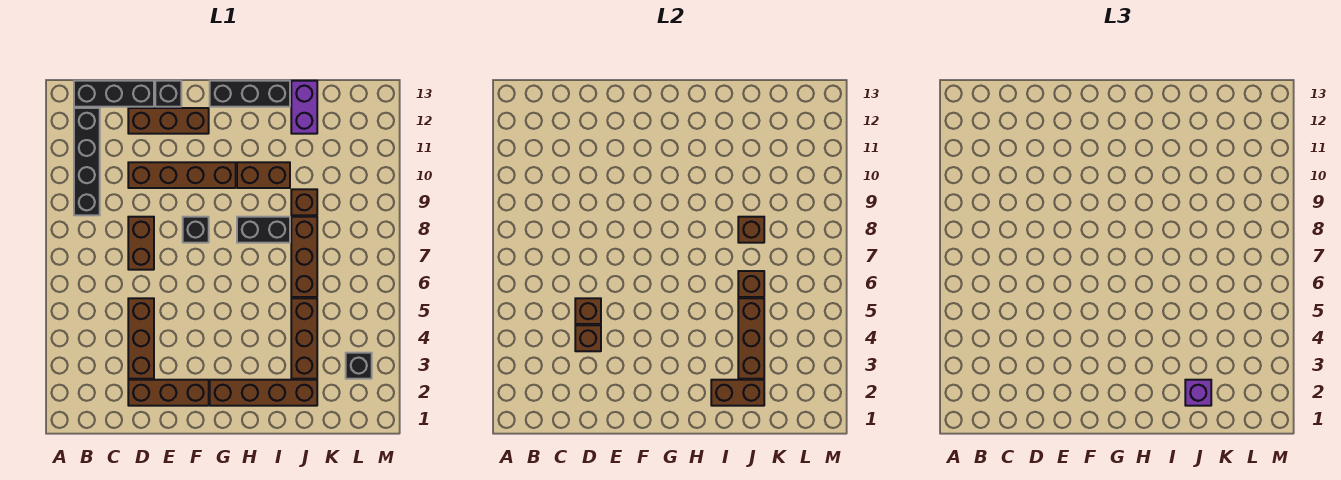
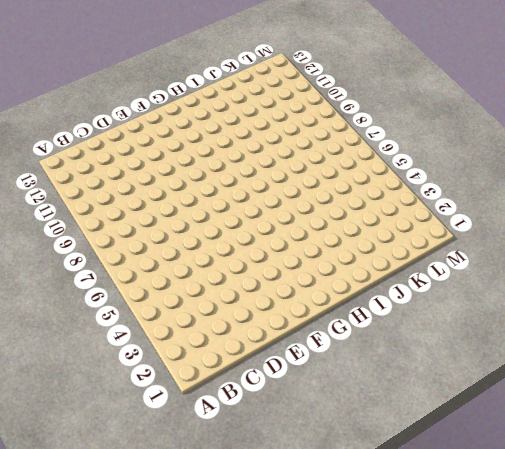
none -> black 1x4 brick [74,108,100,215]
none -> black 1x3 brick [74,81,154,107]
none -> brown 1x3 brick [128,380,209,406]

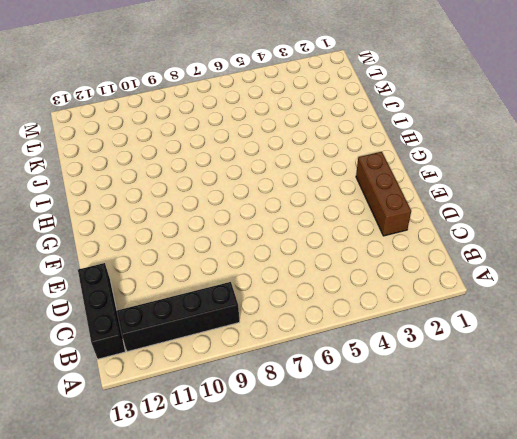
none -> brown 1x3 brick [128,298,154,379]
none -> brown 1x2 brick [128,217,154,270]
none -> brown 1x4 brick [128,162,236,188]

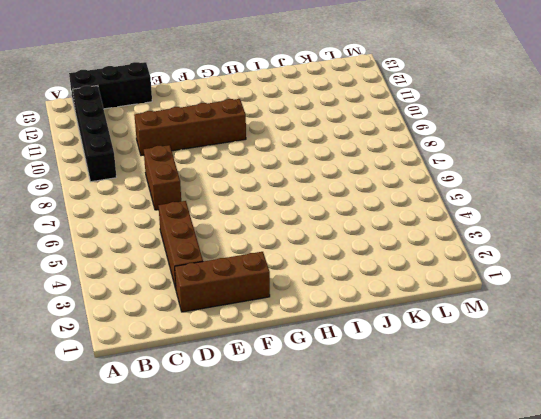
none -> brown 1x3 brick [128,108,209,134]
none -> black 1x1 brick [155,81,181,107]
none -> black 1x1 brick [183,217,209,243]

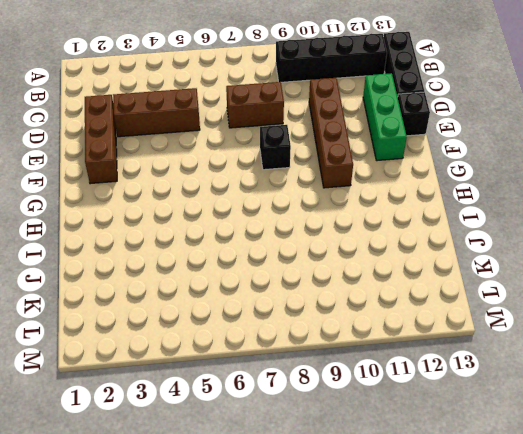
green 1x3 brick [363,73,407,161] -> brown 1x3 brick [128,108,209,134]
none -> brown 1x4 brick [210,380,317,406]
none -> black 1x3 brick [210,81,290,107]
none -> black 1x2 brick [237,217,290,243]

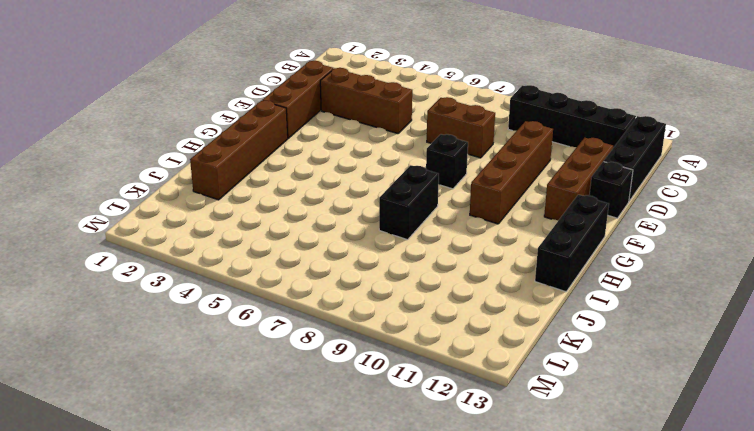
none -> brown 1x2 brick [237,162,290,188]
none -> brown 1x3 brick [291,298,317,379]
none -> brown 1x3 brick [291,217,317,297]

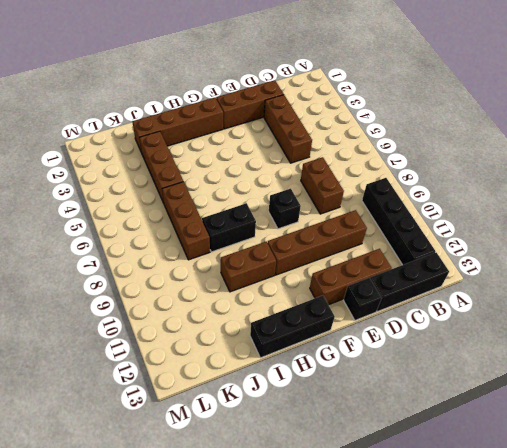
none -> brown 1x1 brick [291,189,317,215]
none -> purple 1x2 brick [291,81,317,134]
none -> black 1x1 brick [346,353,372,379]

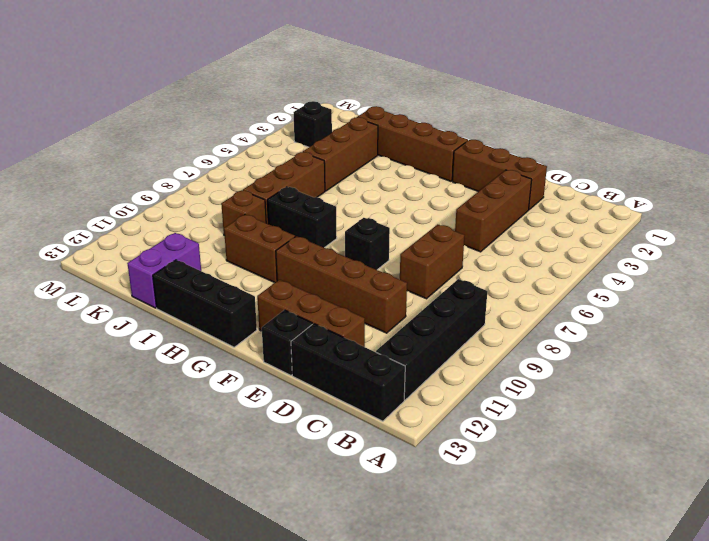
none -> brown 1x1 brick [575,325,601,351]
none -> brown 1x1 brick [575,298,601,324]
none -> brown 1x2 brick [711,380,764,406]

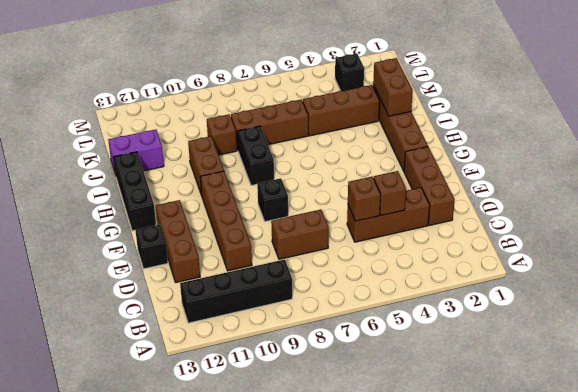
none -> black 1x3 brick [74,81,154,107]
none -> brown 1x3 brick [738,298,764,379]
none -> brown 1x1 brick [738,271,764,297]

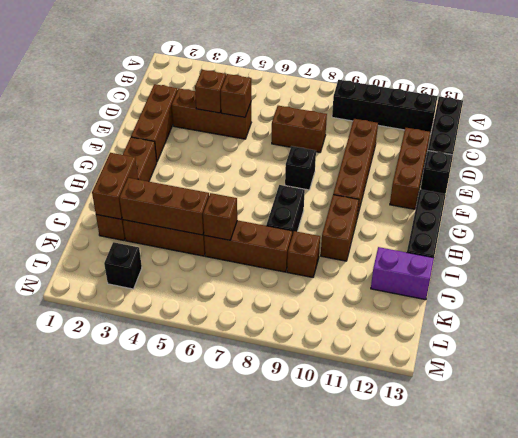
none -> brown 1x1 brick [738,217,764,243]
none -> purple 1x1 brick [1185,380,1211,406]

